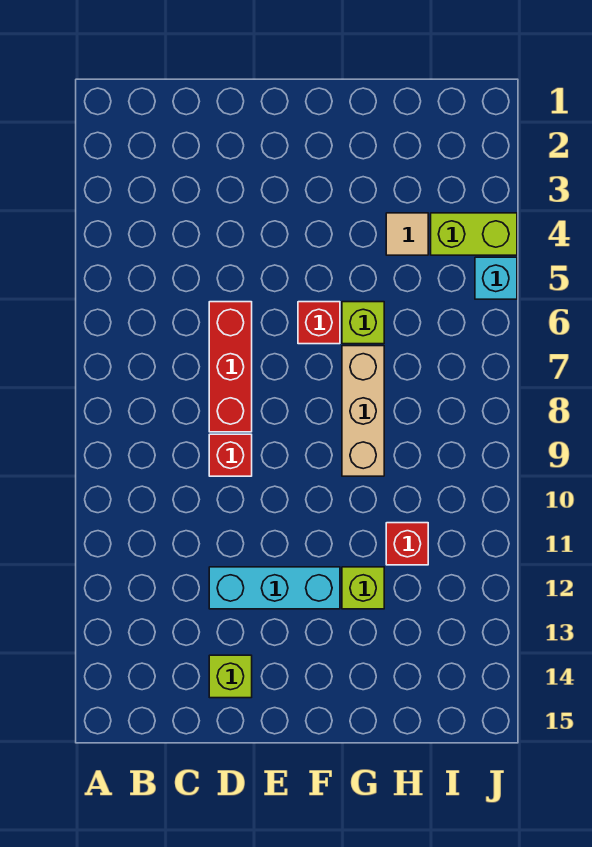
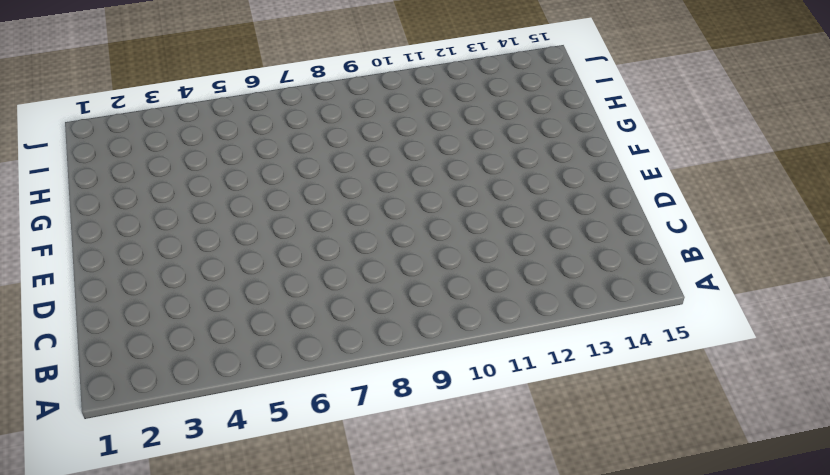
none -> red 1x3 brick [209,302,252,432]
none -> red 1x1 brick [209,434,252,476]
none -> cyan 1x3 brick [209,567,340,609]

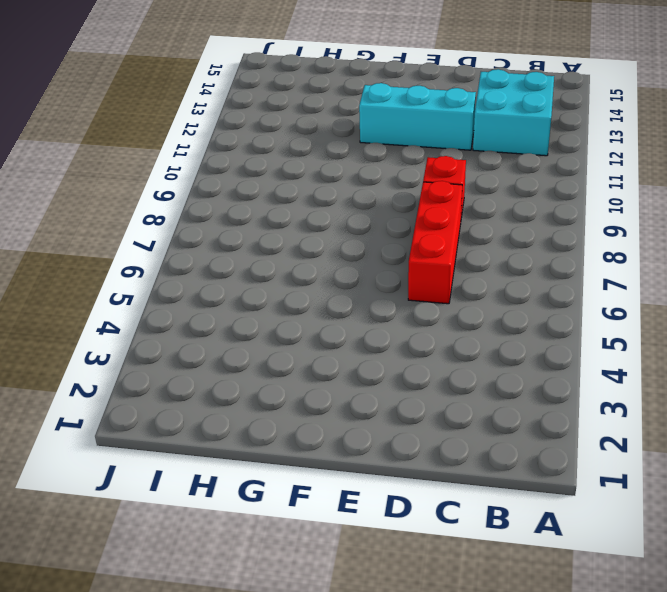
cyan 2x2 brick [473,69,554,156] -> none
none -> lime 1x1 brick [209,655,252,698]
none -> red 1x1 brick [298,302,340,344]
none -> lime 1x1 brick [342,302,384,344]

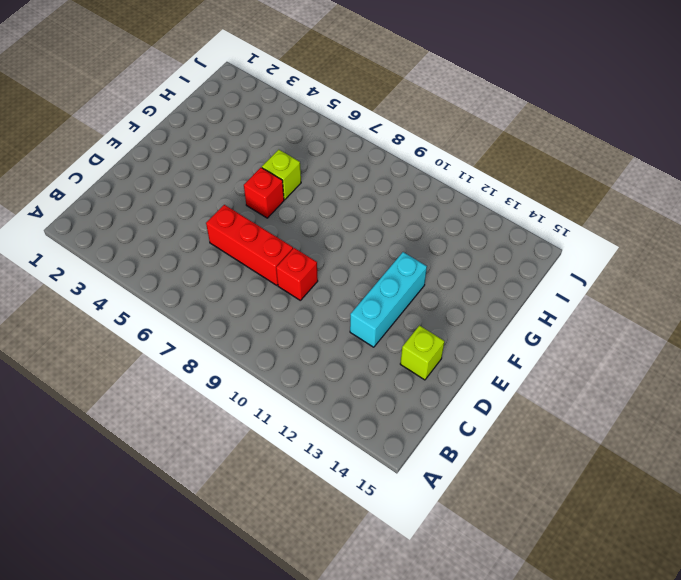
none -> tan 1x3 brick [342,346,384,476]
none -> lime 1x1 brick [342,567,384,609]
none -> tan 1x1 tile [386,213,428,255]

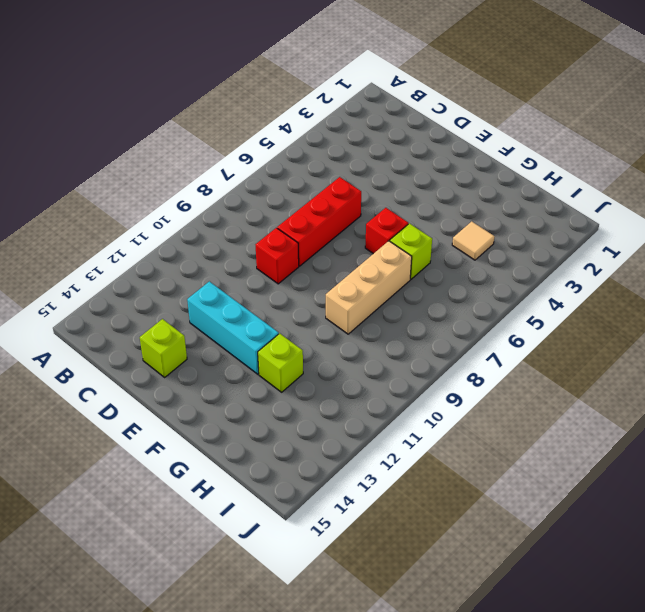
none -> red 1x1 brick [386,523,428,565]
none -> lime 1x2 brick [431,213,517,255]
none -> cyan 1x1 brick [475,257,517,299]

